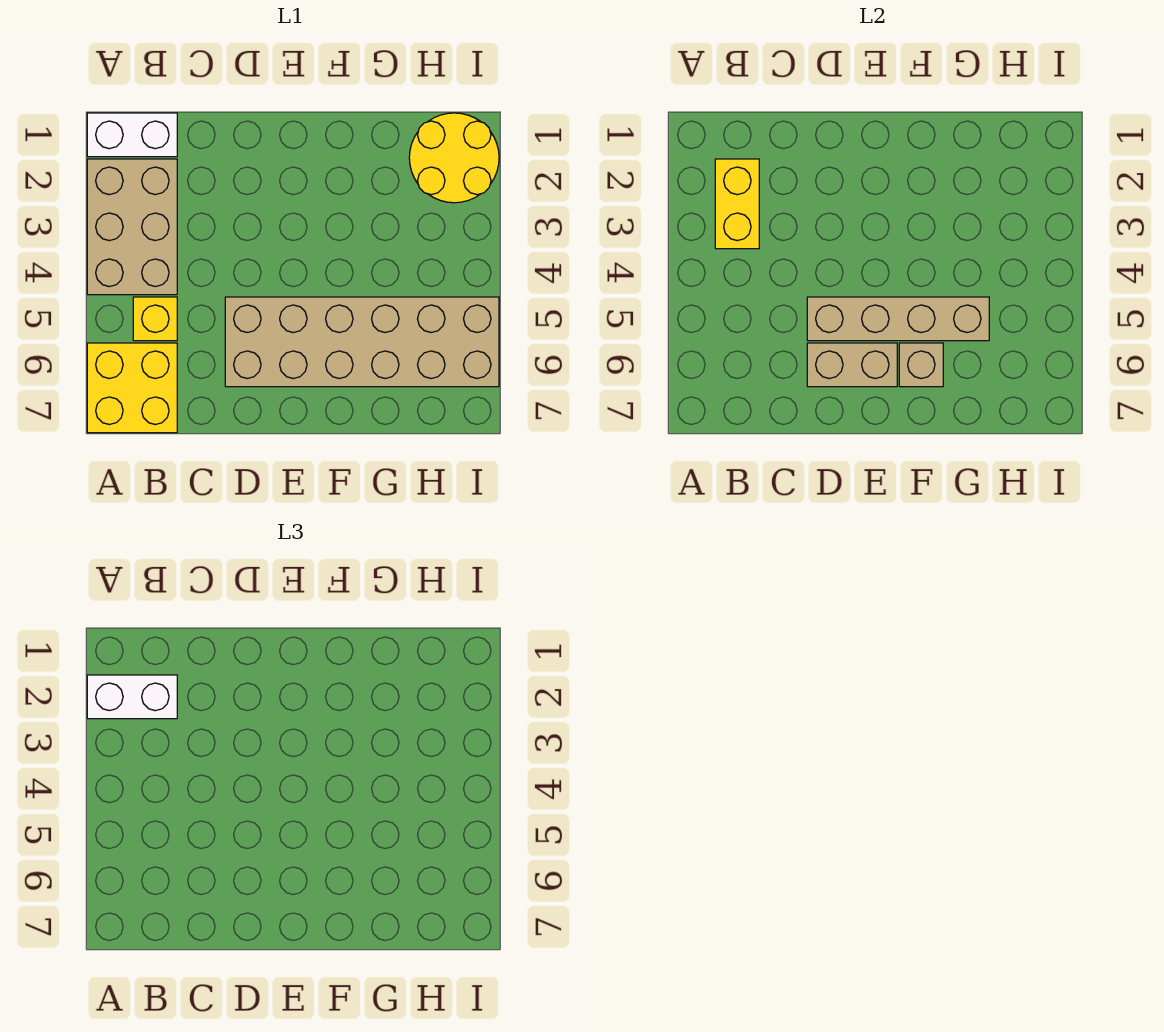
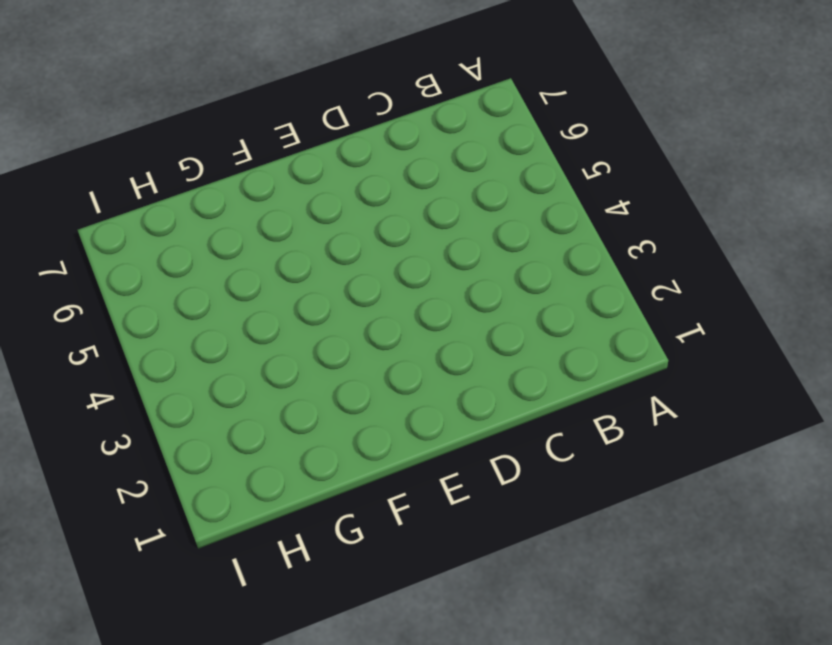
none -> white 1x2 brick [87,113,177,157]
none -> tan 2x3 brick [87,159,177,295]

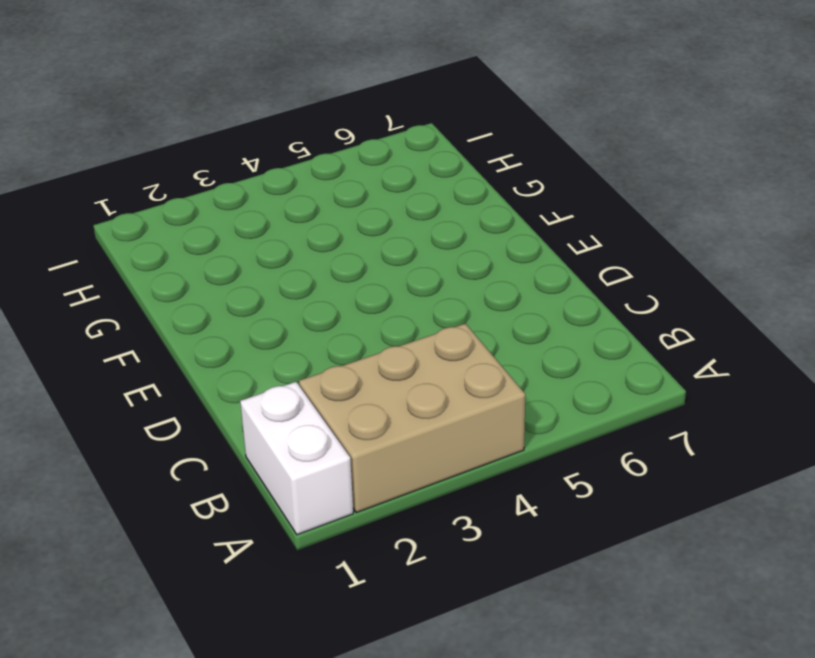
none -> yellow 2x2 brick [87,343,177,433]
none -> yellow 1x1 brick [133,297,177,341]

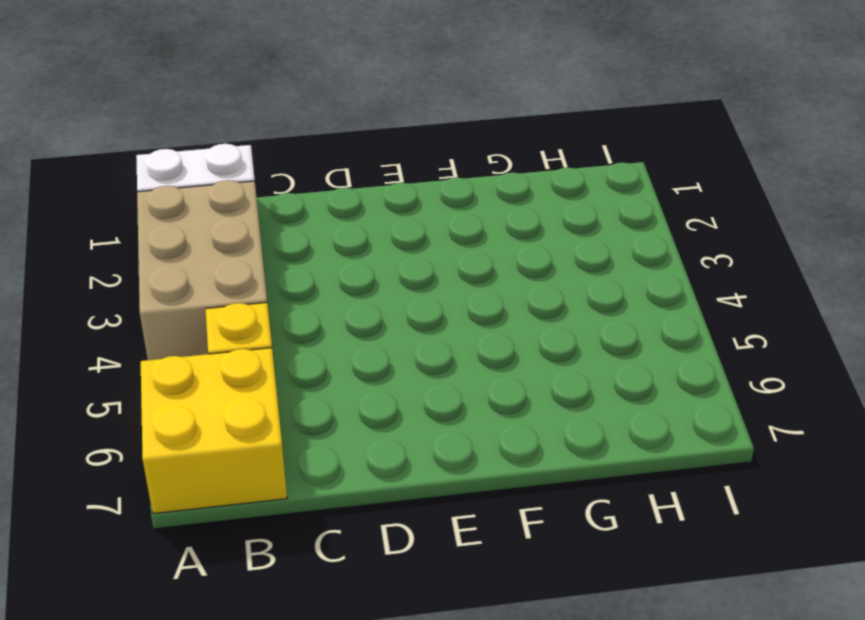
none -> tan 2x6 brick [225,297,499,387]
none -> yellow 2x2 round brick [409,113,499,203]

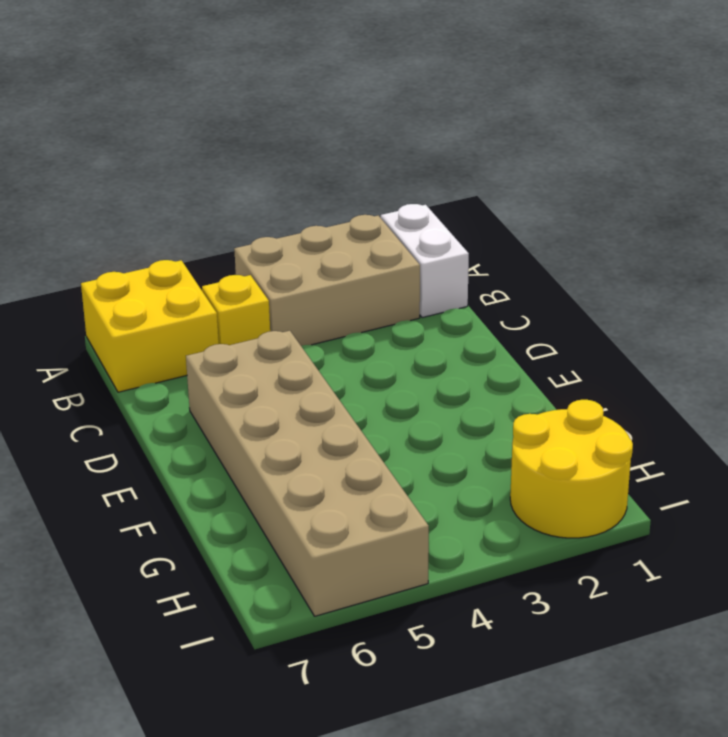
none -> yellow 1x2 brick [715,159,759,249]
none -> tan 1x4 brick [807,297,989,341]

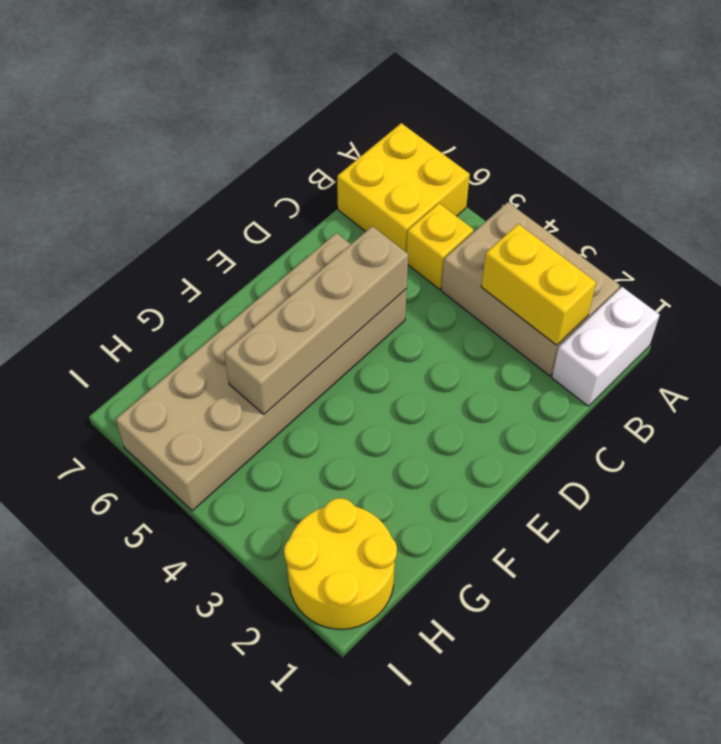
none -> tan 1x2 brick [807,343,897,387]
none -> tan 1x1 brick [899,343,943,387]

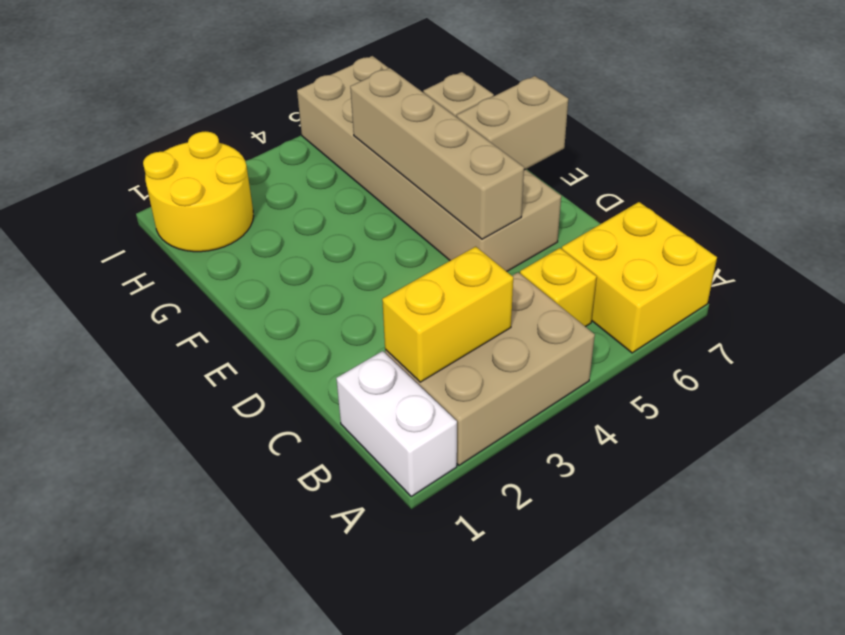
tan 1x2 brick [457,76,568,170] -> tan 1x2 brick turned to [807,343,897,387]
none -> white 1x2 brick [87,675,177,719]

